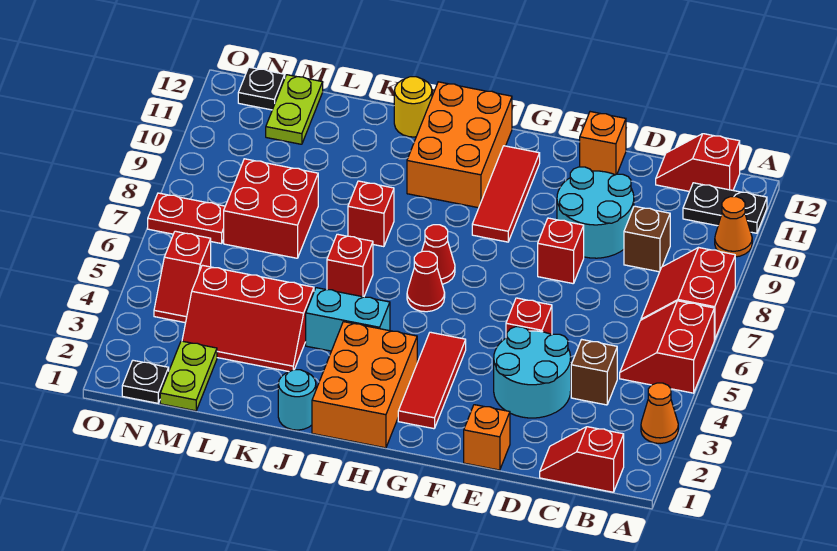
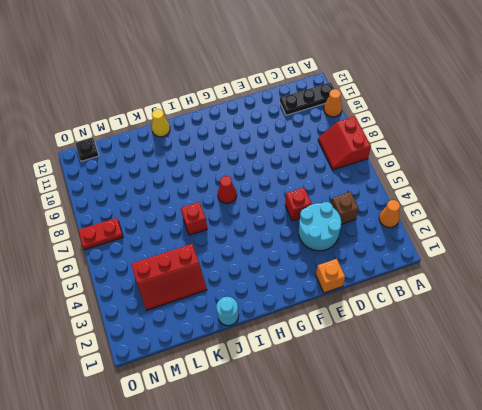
black 1x3 plate [280,82,334,115] -> black 1x2 plate [683,183,767,233]
yellow 1x1 cone [152,109,170,137] -> yellow 1x1 round brick [394,77,432,137]
none -> red 2x2 slope [620,301,714,393]
none -> red 1x2 slope [540,427,624,492]
none -> red 1x2 slope [656,134,740,191]
none -> brown 1x1 brick [624,206,670,272]

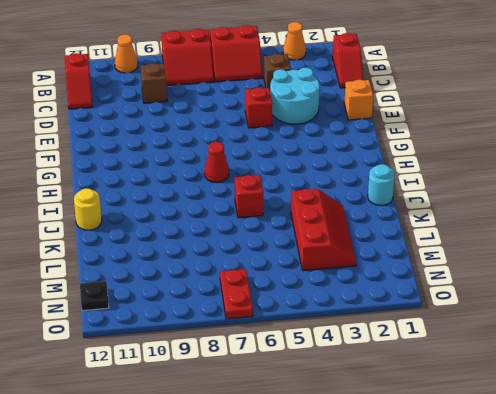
none -> black 1x2 plate [683,183,767,233]
none -> cyan 2x2 round brick [557,167,634,258]
none -> red 1x1 brick [538,218,584,284]
none -> orange 1x1 brick [580,112,626,175]

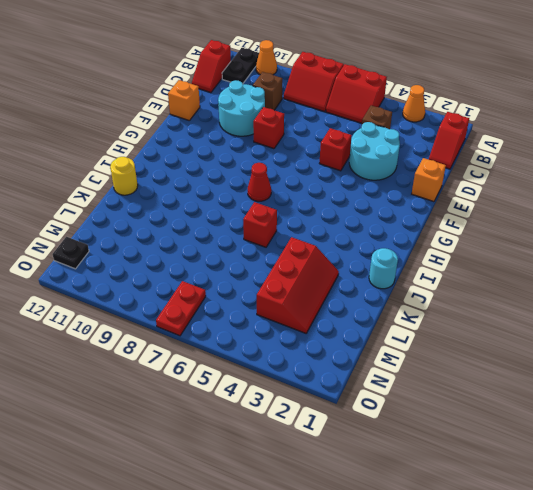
none -> red 1x3 tile [398,332,466,429]
none -> red 1x3 tile [472,146,540,242]
none -> orange 2x3 brick [312,322,417,448]
none -> red 1x1 cone [407,251,445,312]

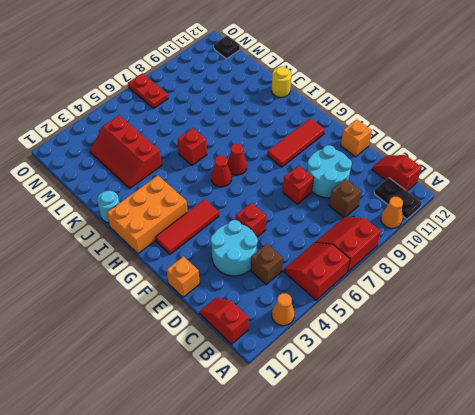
none -> orange 2x3 brick [407,82,512,208]
none -> cyan 1x2 brick [306,288,390,351]
none -> red 1x1 brick [348,181,394,247]
none -> red 2x2 brick [224,159,318,258]

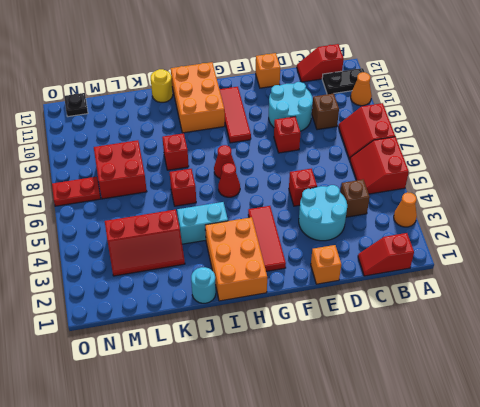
none -> lime 1x2 plate [160,341,217,411]
none -> lime 1x2 plate [266,75,323,144]
none -> black 1x1 plate [122,360,169,403]
none -> red 1x2 slope [154,231,211,323]

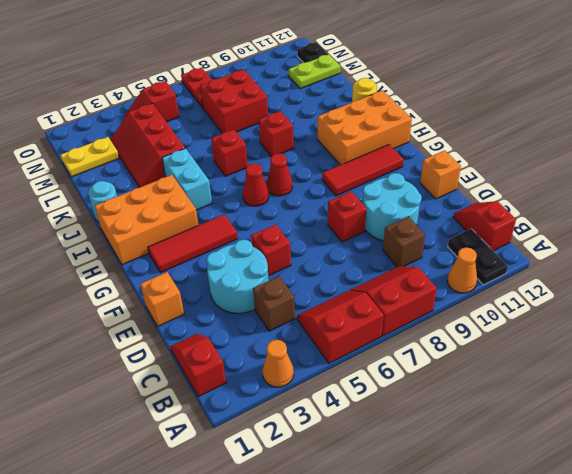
yellow 1x2 plate [61,137,119,177] -> lime 1x2 plate [160,341,217,411]
none -> black 1x1 plate [122,360,169,403]

